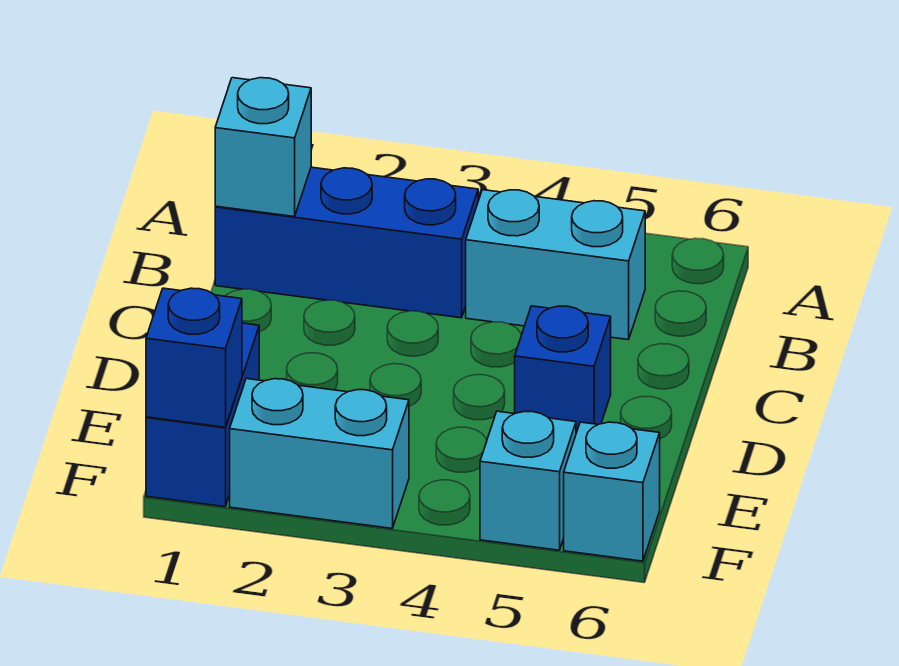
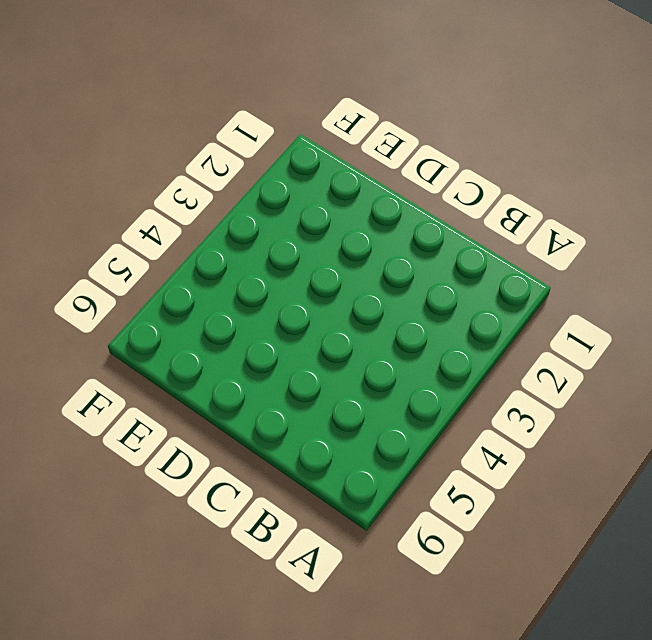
none -> blue 1x3 brick [215,167,478,318]
none -> cyan 1x2 brick [466,190,645,340]

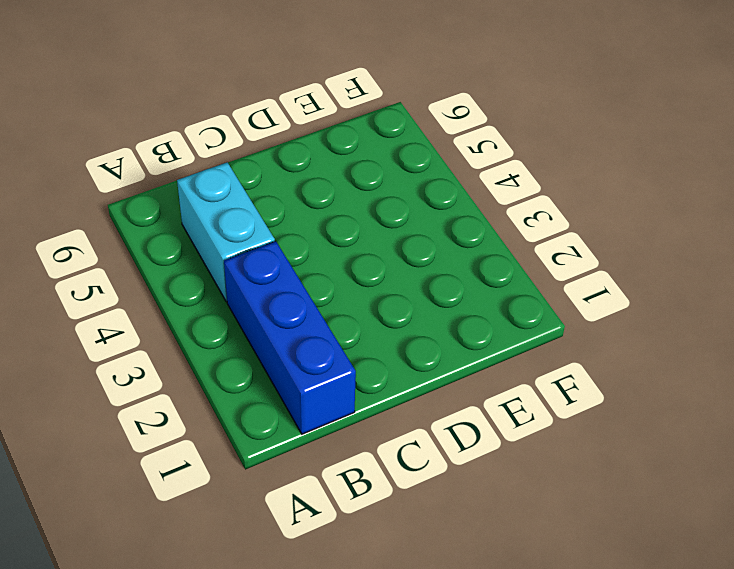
none -> blue 1x1 brick [515,306,611,433]
none -> blue 1x2 brick [146,323,259,507]

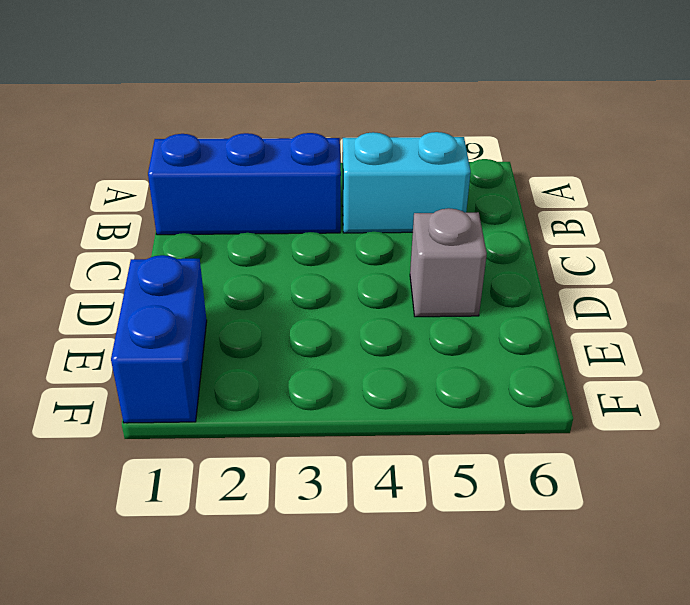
grey 1x1 brick [410,208,487,317] -> blue 1x1 brick [515,306,611,433]
none -> cyan 1x2 brick [230,379,409,528]
none -> cyan 1x1 brick [480,411,576,550]

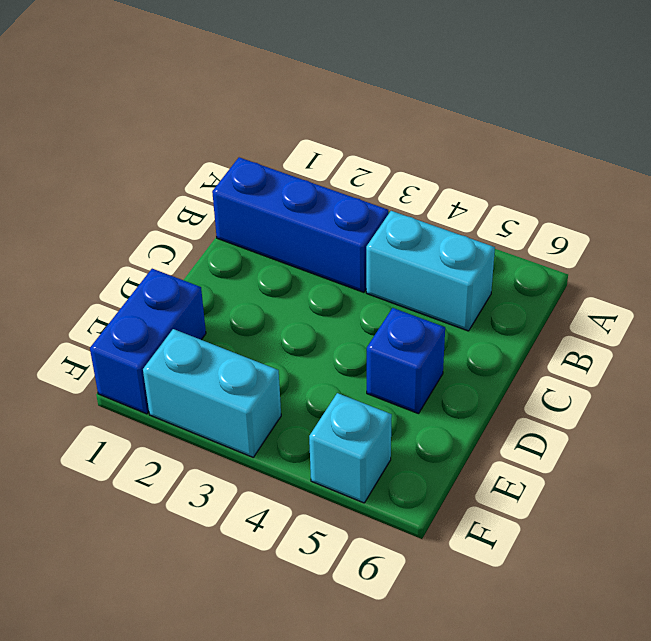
none -> cyan 1x1 brick [564,422,660,561]
none -> cyan 1x1 brick [215,78,311,217]

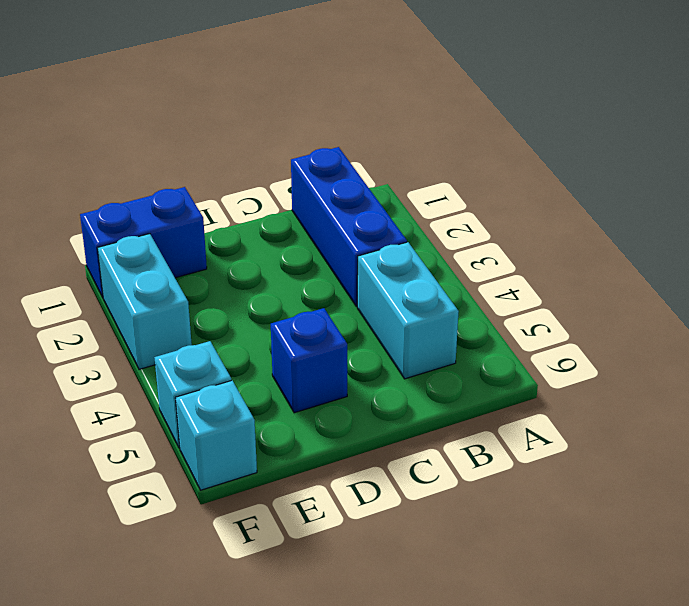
none -> cyan 1x1 brick [215,78,311,217]
none -> blue 1x1 brick [146,288,242,427]

